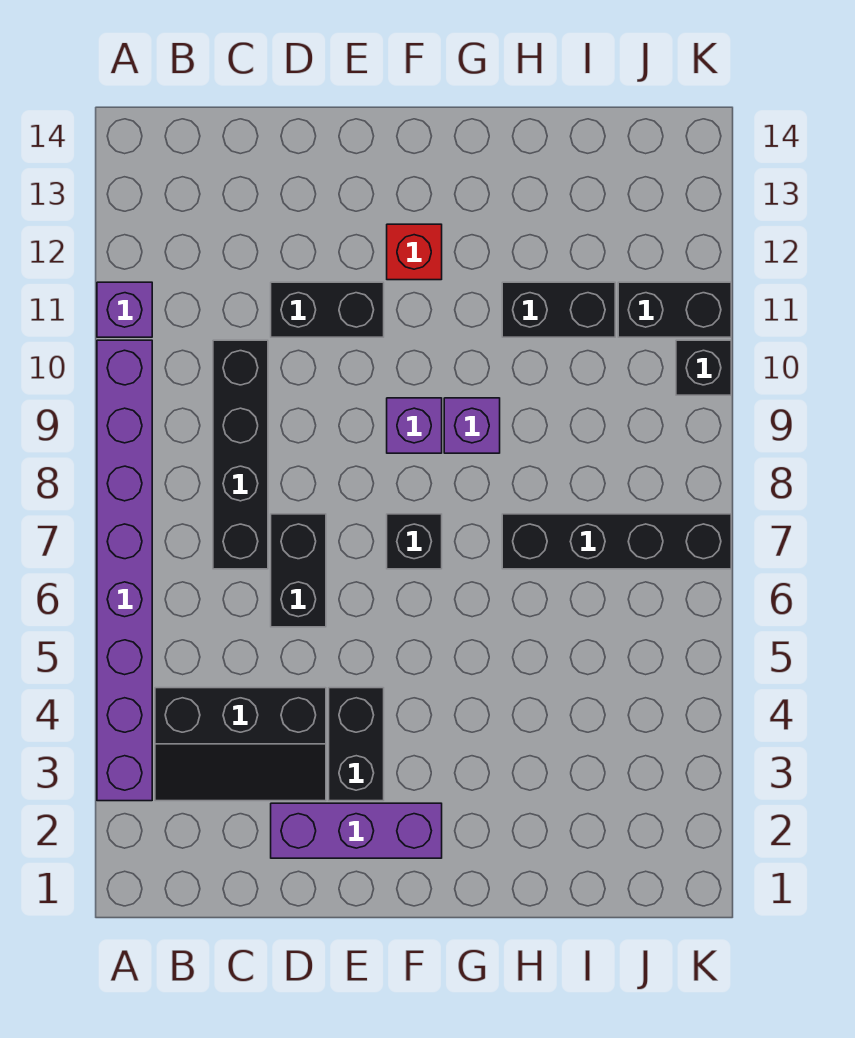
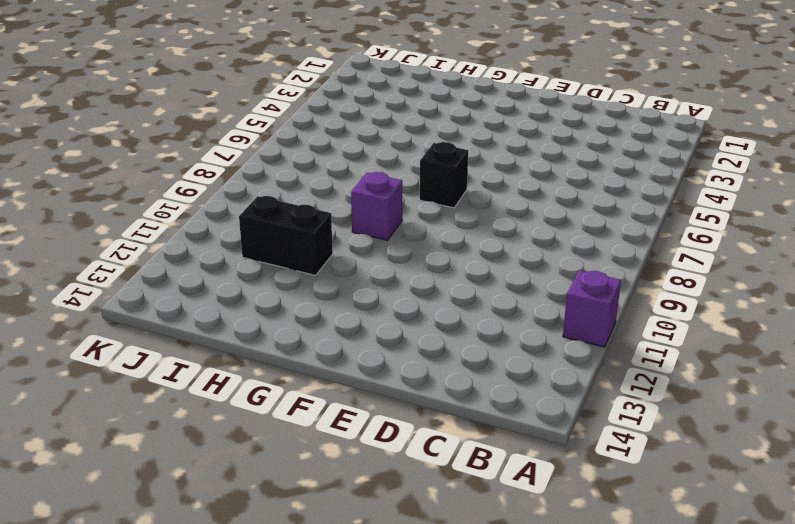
none -> purple 1x8 brick [97,340,152,801]
none -> black 2x3 slope [155,688,326,801]
none -> black 1x4 brick [213,340,268,569]

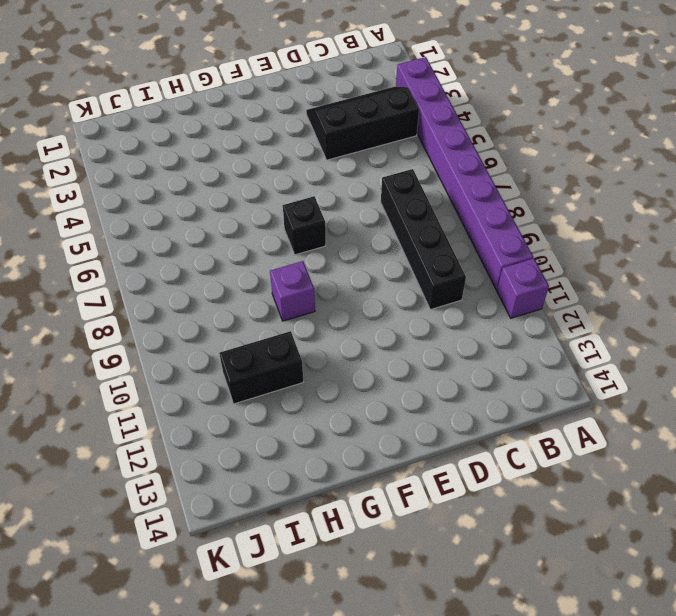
none -> purple 1x3 brick [271,803,442,858]
none -> black 1x2 brick [271,514,326,627]
none -> black 1x2 brick [271,282,384,337]

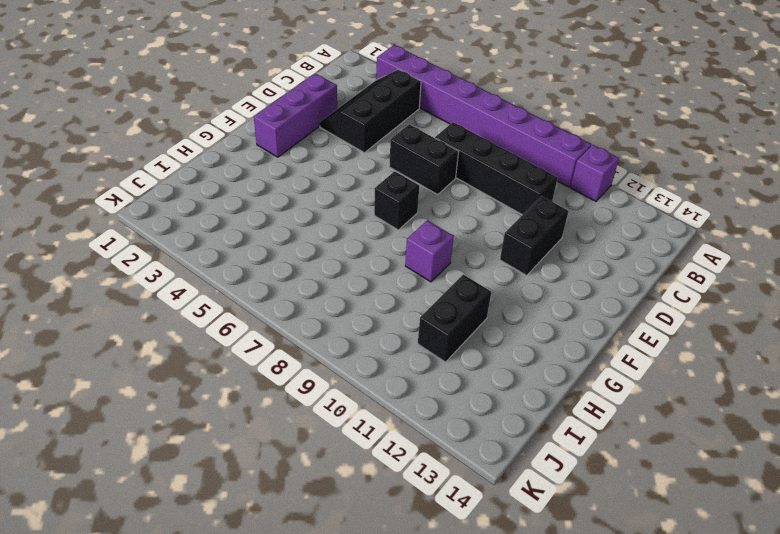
none -> black 1x2 brick [329,688,384,801]
none -> purple 1x1 brick [387,398,442,453]
none -> red 1x1 brick [387,224,442,280]

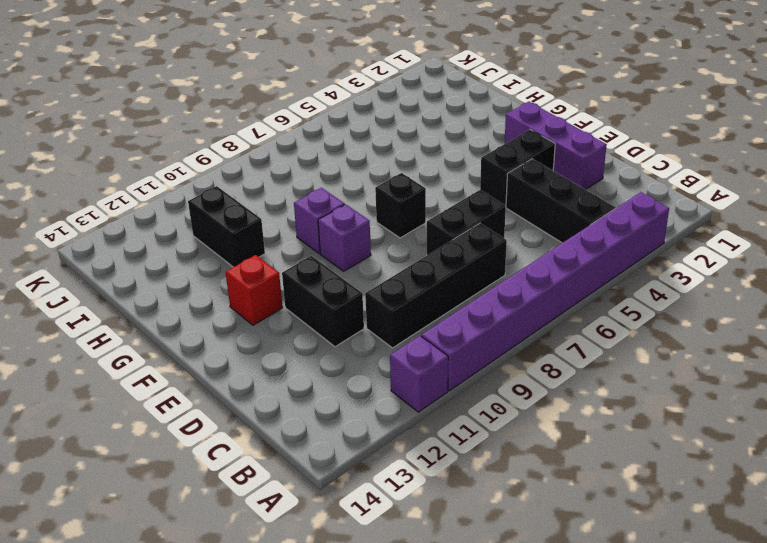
none -> black 1x4 brick [502,514,731,569]
none -> black 1x2 brick [618,282,731,337]
none -> black 1x1 brick [676,340,731,395]

